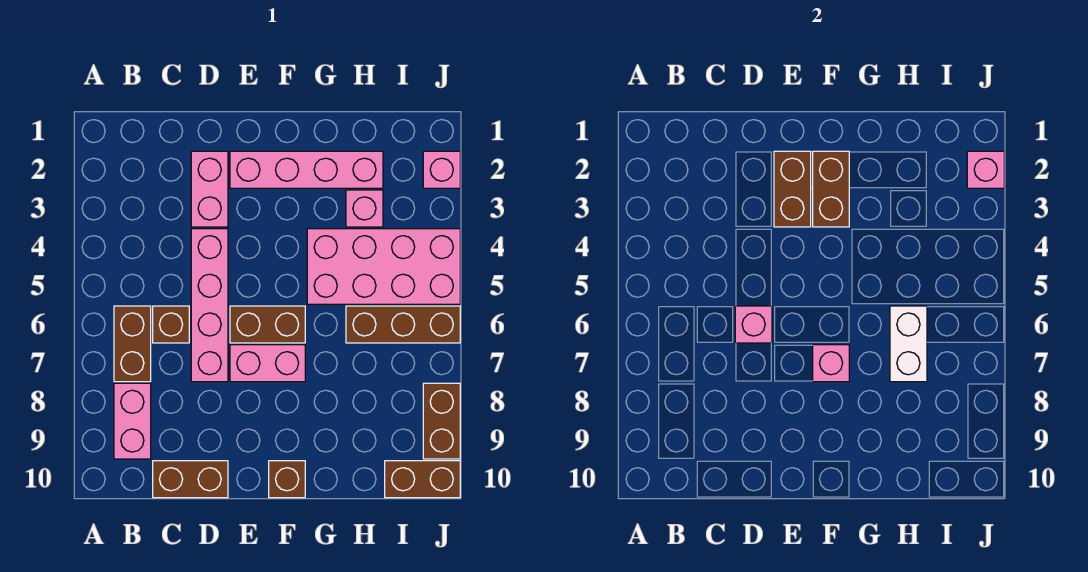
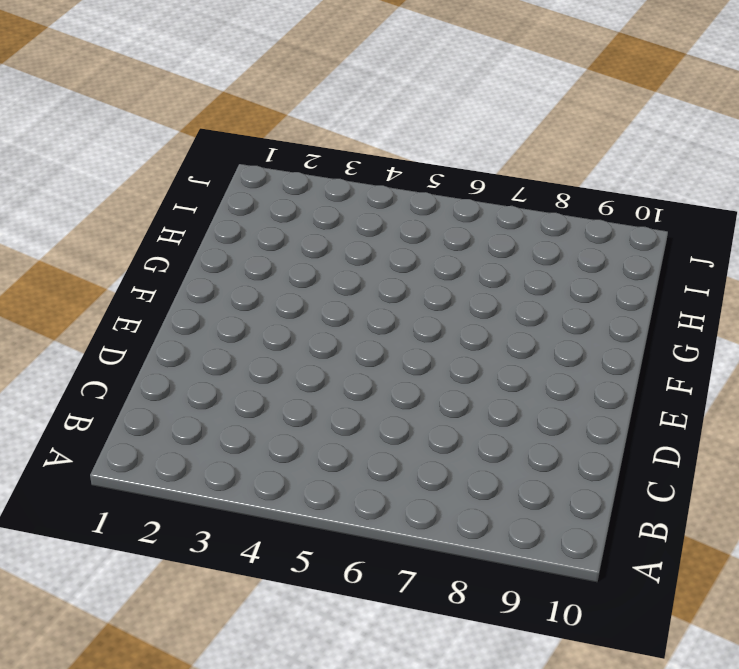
none -> brown 1x2 brick [114,306,151,382]
none -> pink 1x2 brick [114,383,151,459]
none -> brown 1x1 brick [153,306,189,343]

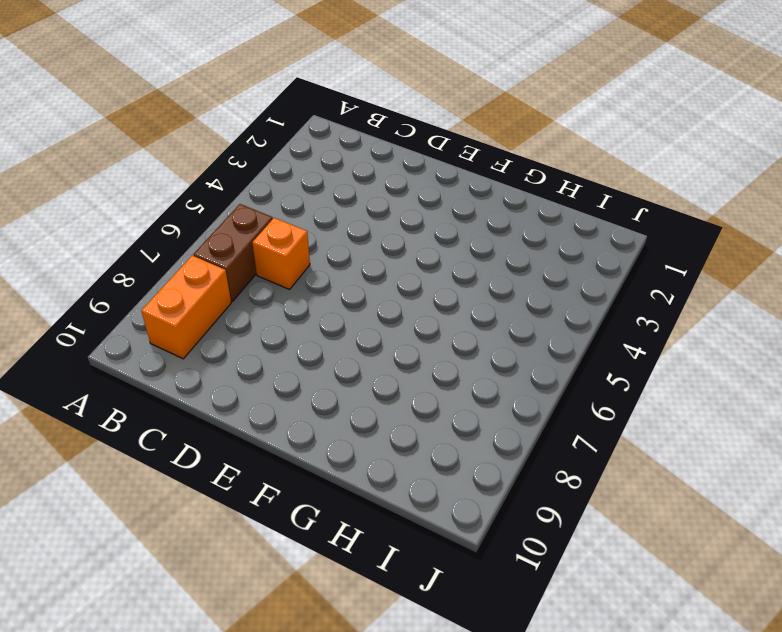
orange 1x2 brick [141,256,231,359] -> pink 1x2 brick [114,383,151,459]
orange 1x1 brick [252,218,310,289] -> brown 1x1 brick [153,306,189,343]
none -> brown 1x2 brick [153,461,228,498]
none -> pink 1x2 brick [191,151,228,227]
none -> pink 1x4 brick [191,229,228,382]

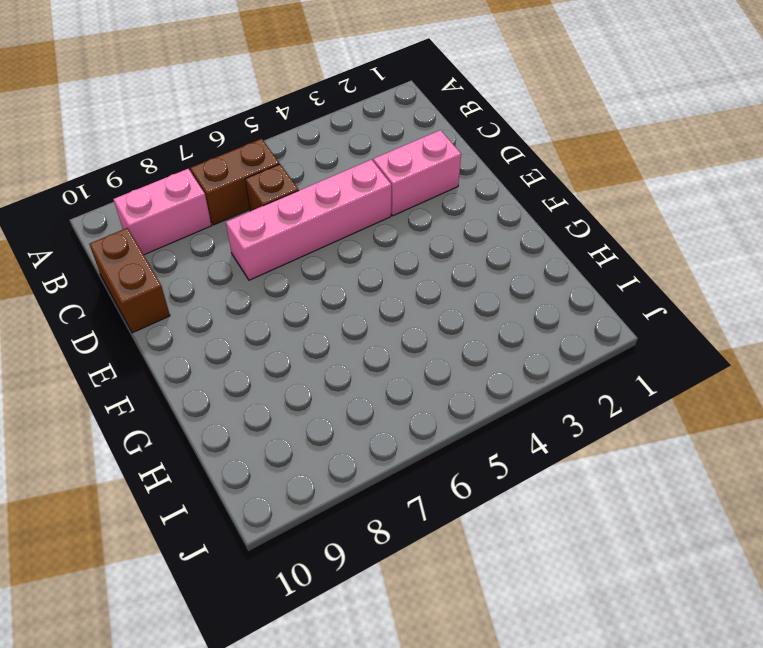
none -> pink 1x4 brick [230,151,383,188]
none -> brown 1x2 brick [230,306,305,343]
none -> pink 1x2 brick [230,345,305,382]

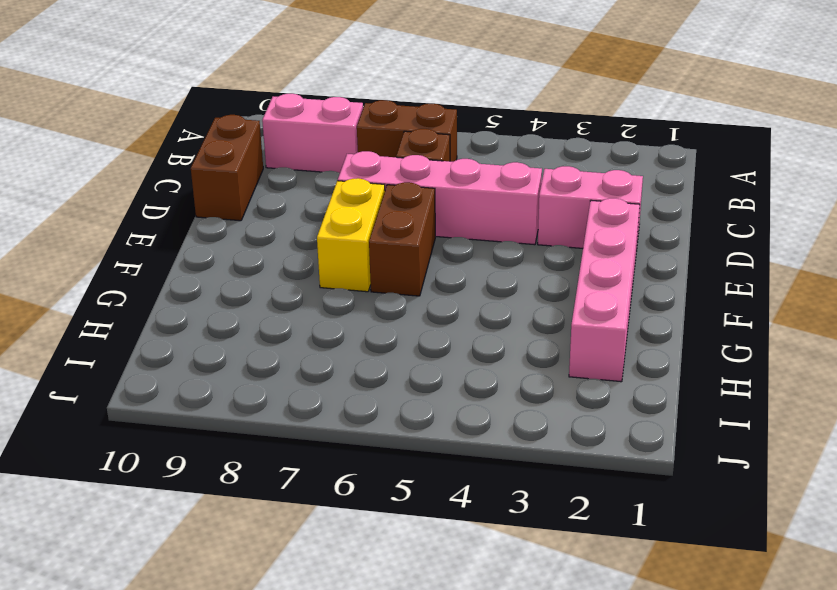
yellow 1x2 brick [317,178,385,292] -> pink 1x2 brick [230,345,305,382]
none -> brown 1x1 brick [269,461,305,498]
none -> pink 2x4 brick [307,229,460,304]
none -> pink 1x1 brick [346,190,383,227]

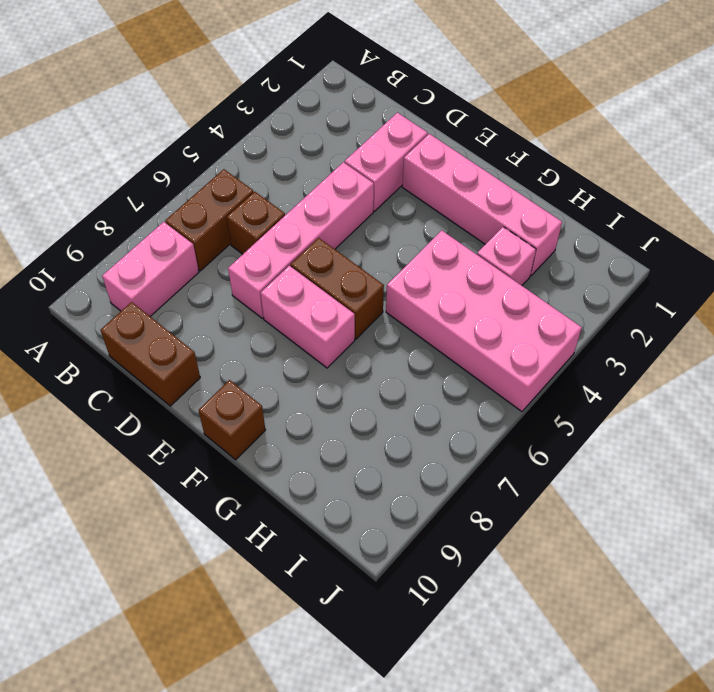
none -> brown 1x3 brick [346,306,460,343]
none -> brown 1x2 brick [385,461,460,498]
none -> pink 1x1 brick [423,151,460,188]

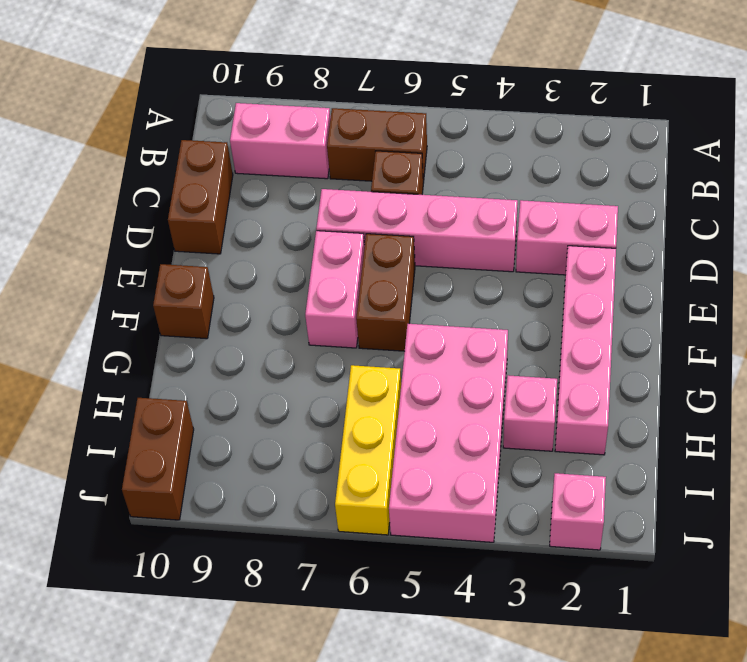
yellow 1x3 brick [335,365,401,535] -> brown 1x3 brick [346,306,460,343]
none -> brown 1x2 brick [423,383,460,459]
none -> pink 1x1 brick [735,306,772,343]
none -> brown 1x2 brick [774,151,811,227]

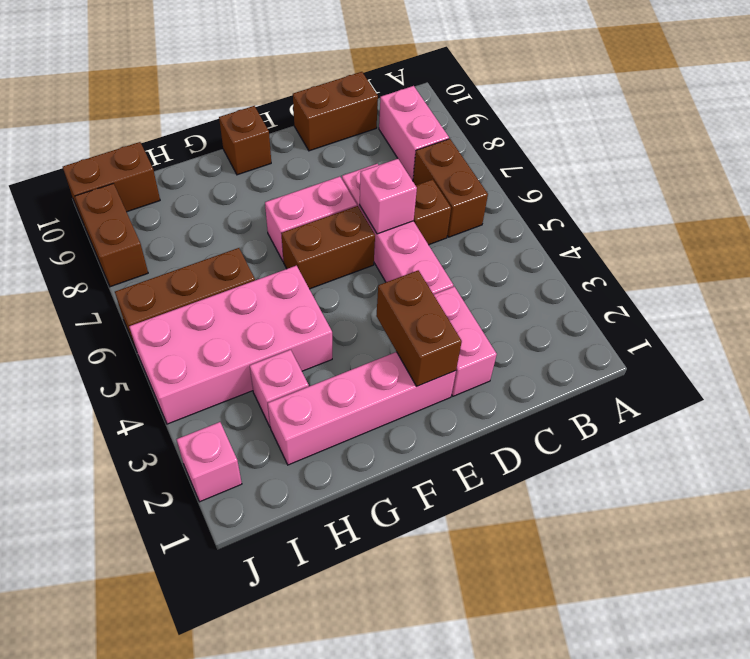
none -> brown 1x2 brick [813,151,849,227]
none -> pink 1x1 brick [813,345,849,382]
none -> white 1x2 brick [890,306,927,382]

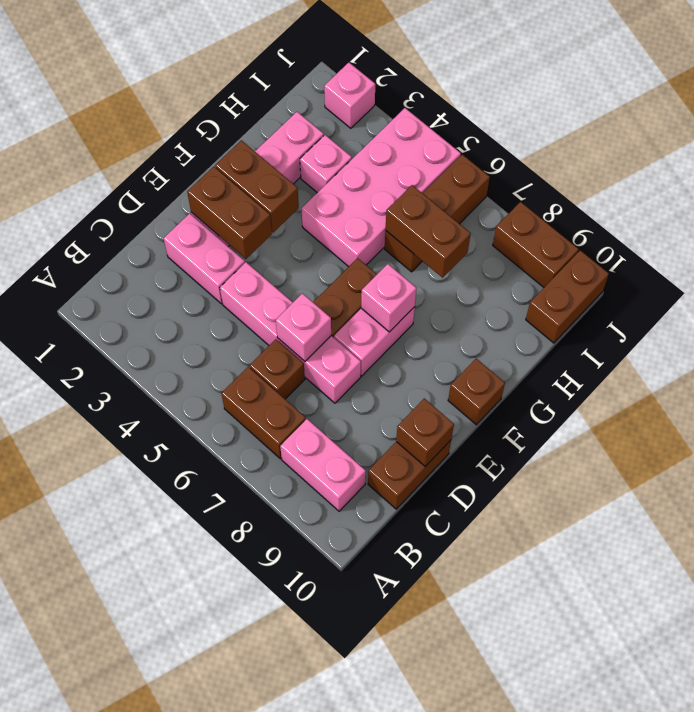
brown 1x1 brick [396,398,454,467] -> none
brown 1x2 brick [386,185,471,278] -> white 1x2 brick [890,306,927,382]
none -> pink 1x1 brick [967,151,1004,188]

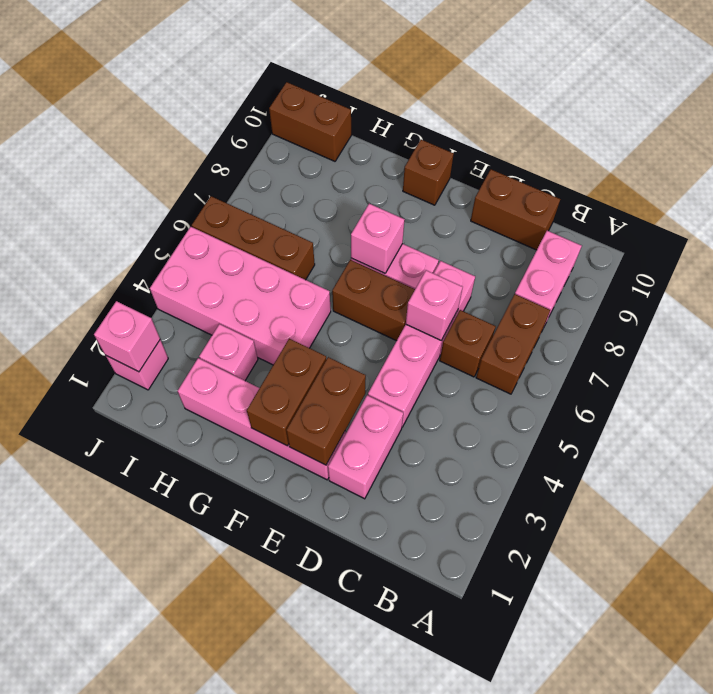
none -> brown 1x2 brick [423,383,460,459]
none -> white 1x2 brick [890,306,927,382]

